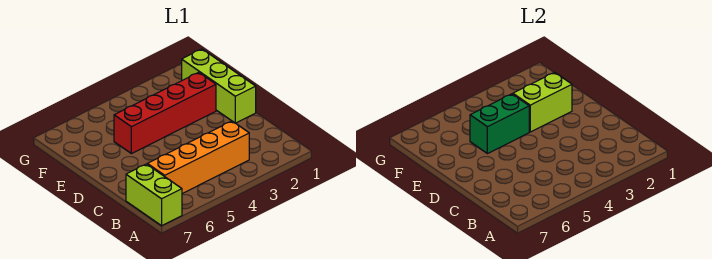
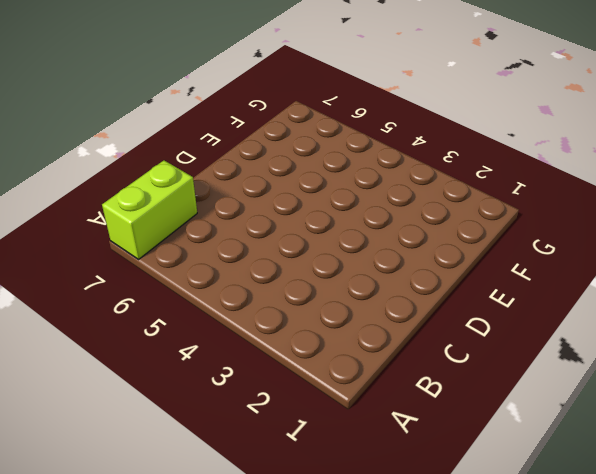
none -> orange 1x4 brick [147,121,249,194]
none -> lime 1x3 brick [182,49,256,123]

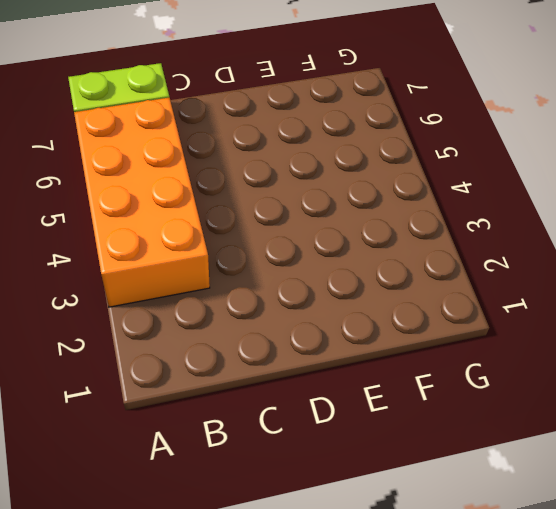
orange 2x4 brick [74,98,210,307] -> orange 1x4 brick [147,121,249,194]
none -> lime 1x3 brick [182,49,256,123]
none -> red 1x4 brick [114,72,216,154]

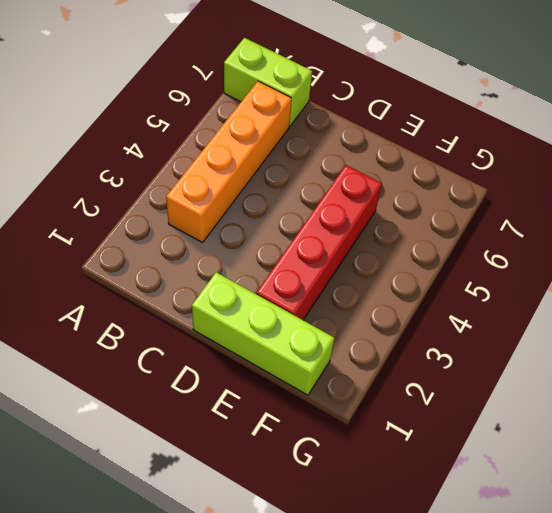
none -> lime 1x2 brick [513,72,572,132]
none -> green 1x2 brick [470,94,529,154]

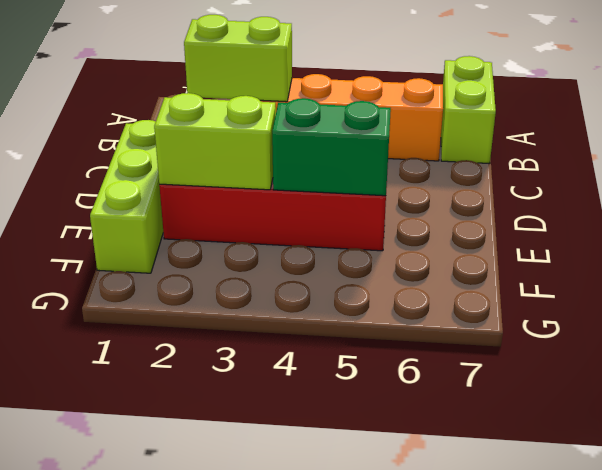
lime 1x2 brick [184,15,292,102] -> none

